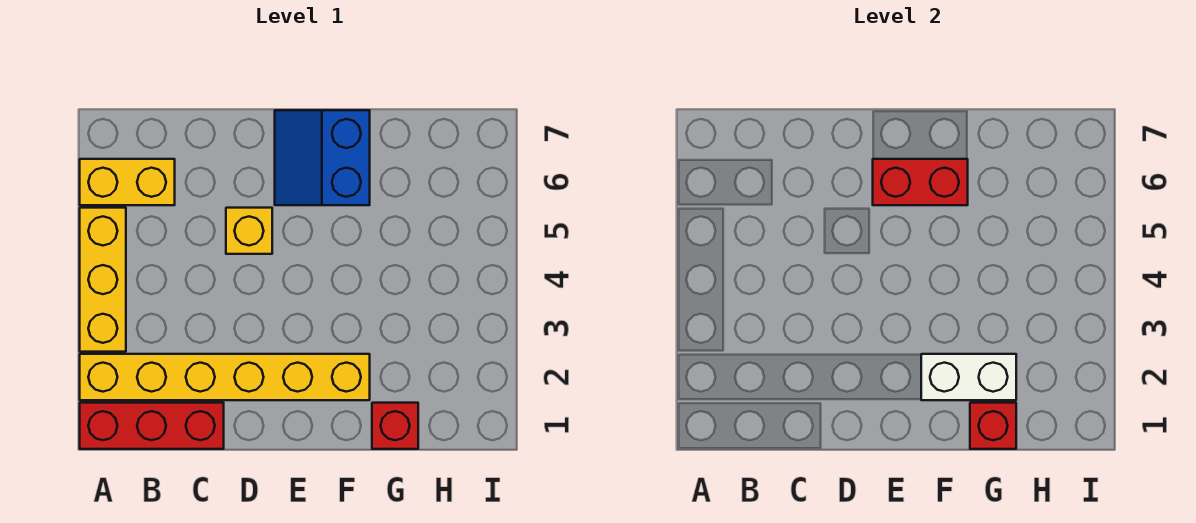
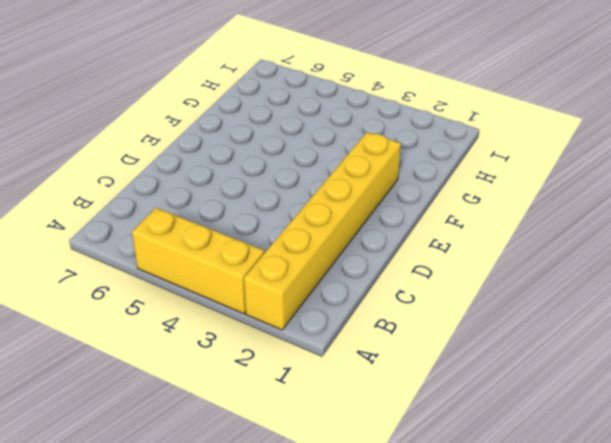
none -> red 1x3 brick [80,403,224,449]
none -> yellow 1x2 brick [80,159,175,205]

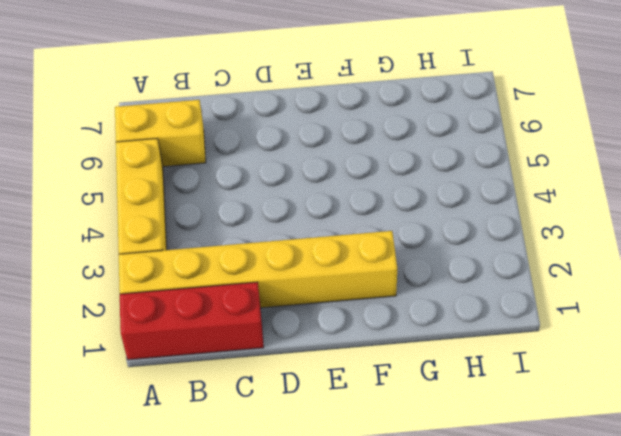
none -> yellow 1x1 brick [226,208,272,254]
none -> blue 2x2 slope [275,110,370,205]

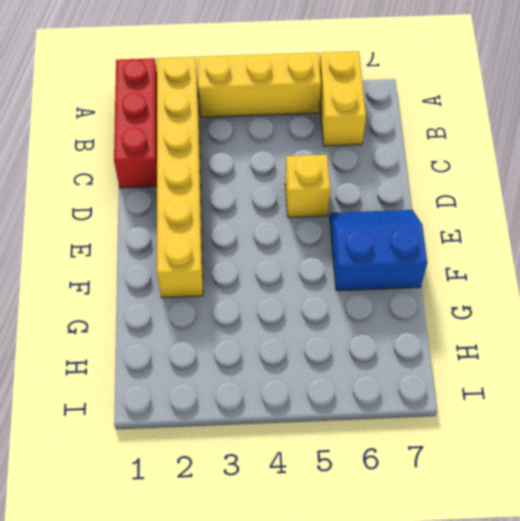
none -> red 1x1 brick [372,403,418,449]
none -> red 1x2 brick [873,159,968,205]

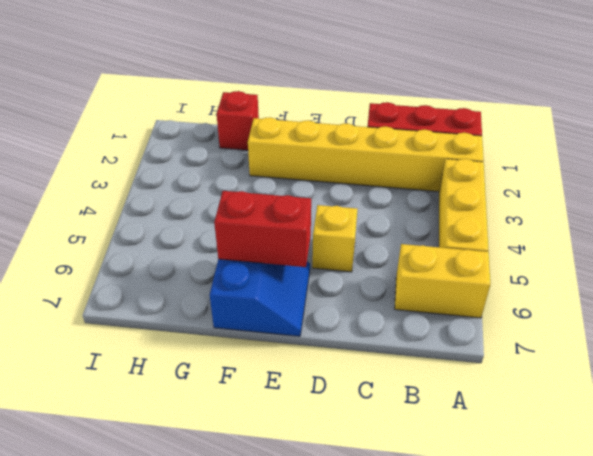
none -> white 1x2 brick [921,354,1016,400]
none -> red 1x1 brick [970,403,1016,449]

